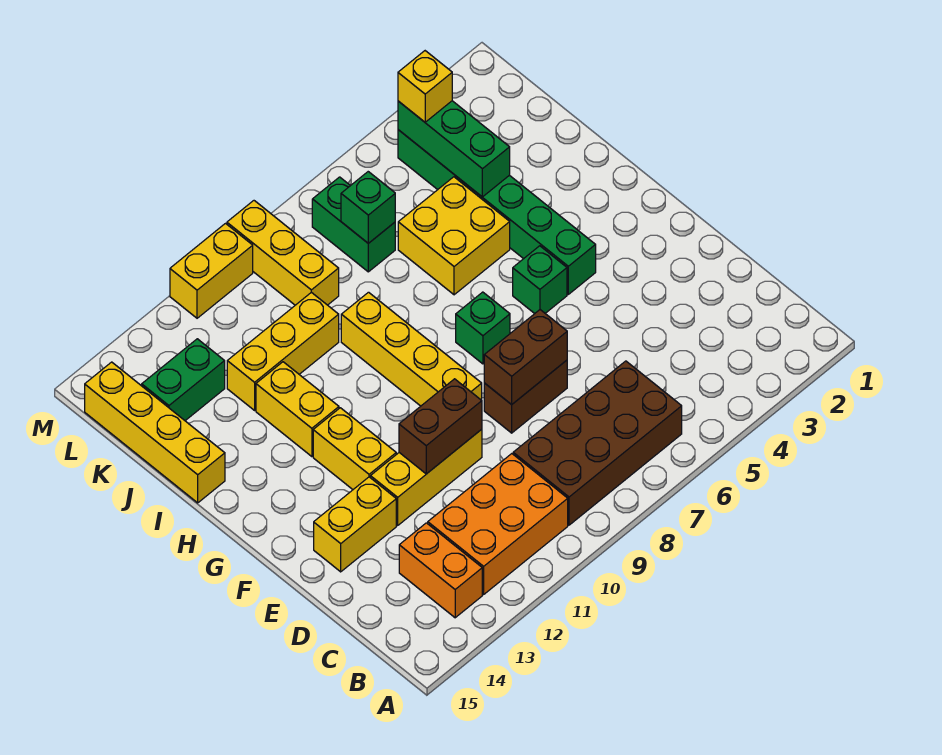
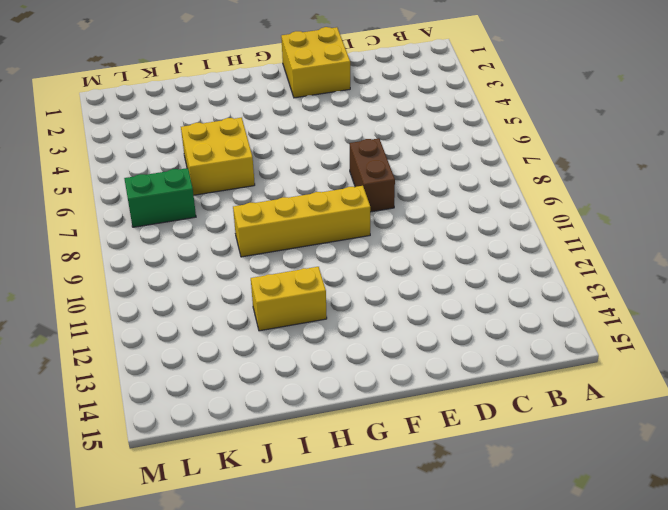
yellow 2x2 brick [281,27,350,98] -> none
none -> brown 2x4 brick [513,361,682,525]
none -> orange 2x3 brick [428,454,568,594]
none -> orange 1x2 brick [399,523,482,618]

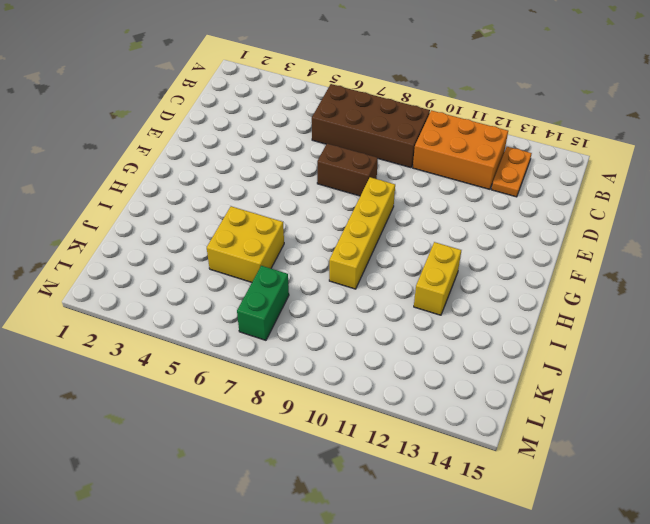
orange 1x2 plate [491,147,532,197] -> orange 1x2 brick [399,523,482,618]
none -> yellow 1x3 brick [370,429,482,525]
none -> yellow 1x2 brick [314,477,396,572]
none -> yellow 1x2 brick [313,408,396,489]

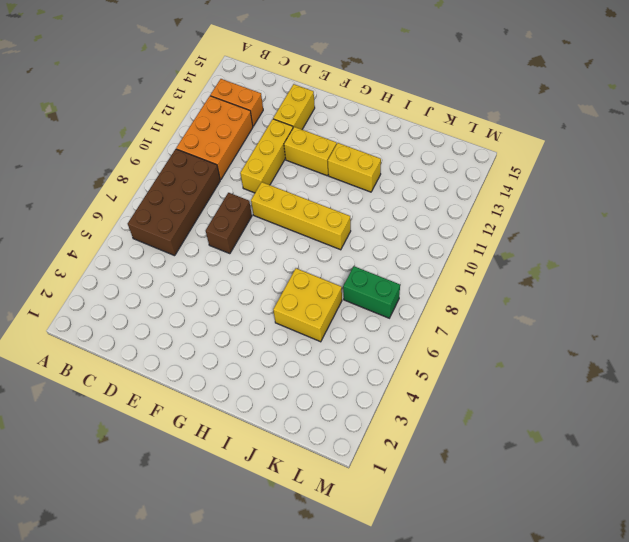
none -> green 1x6 brick [398,130,596,294]
none -> green 1x1 brick [513,246,567,314]
none -> green 1x1 brick [456,292,510,364]

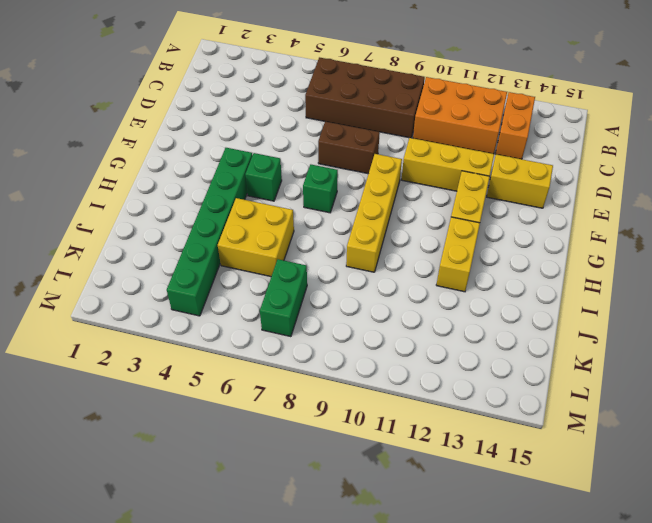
none -> yellow 1x4 brick [85,362,225,503]
none -> yellow 1x3 brick [227,292,339,410]
none -> yellow 1x3 brick [227,201,339,305]

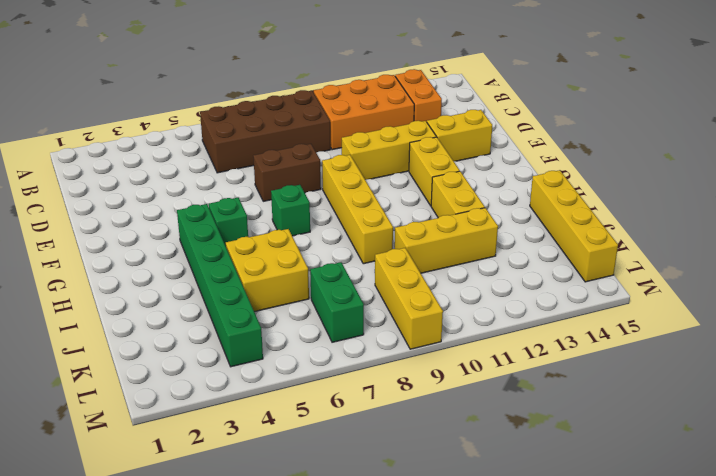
none -> green 1x2 brick [142,339,225,421]
none -> yellow 1x2 brick [170,224,253,318]
none -> brown 1x2 brick [484,310,567,405]

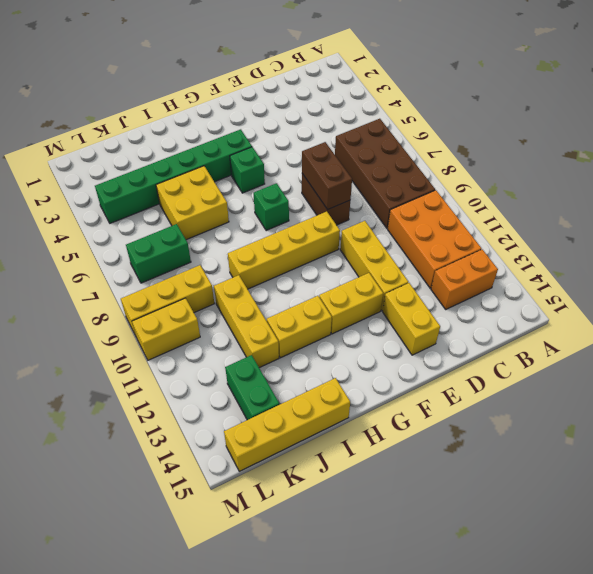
yellow 1x2 brick [132,298,200,360] -> yellow 1x2 brick turned to [170,224,253,318]
none -> brown 1x2 brick [399,379,482,474]
none -> green 1x3 brick [398,101,510,197]
none -> green 1x1 brick [341,172,395,243]

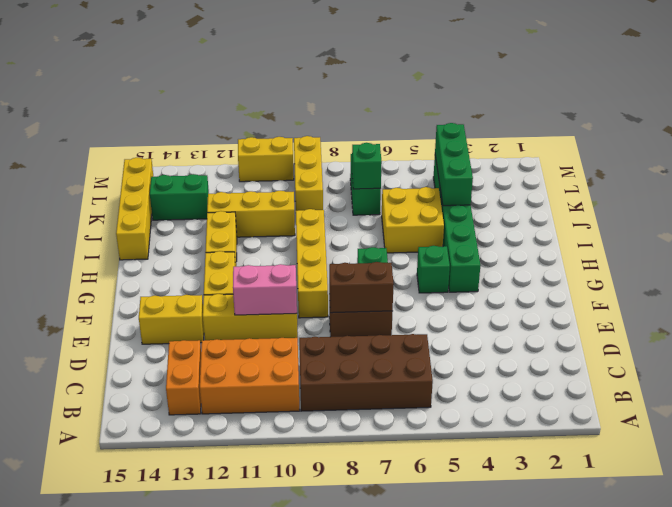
pink 1x2 brick [233,264,297,315] -> brown 1x2 brick [399,379,482,474]
none -> yellow 1x1 brick [398,51,452,122]

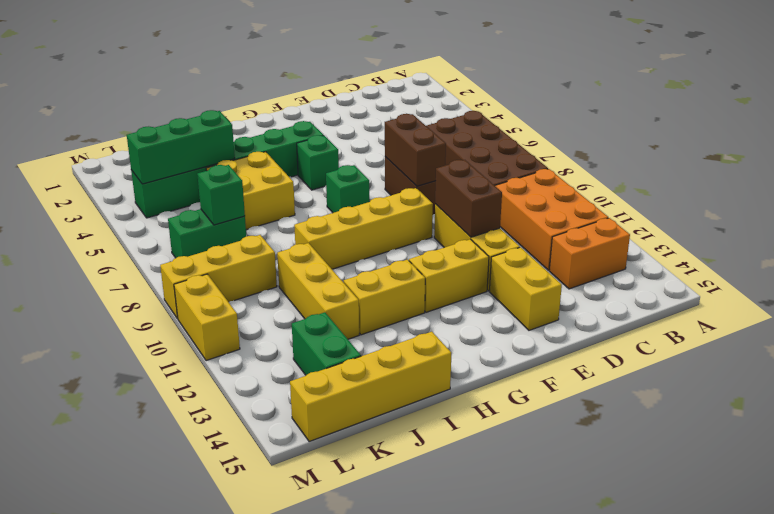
none -> yellow 1x1 brick [398,51,452,122]

